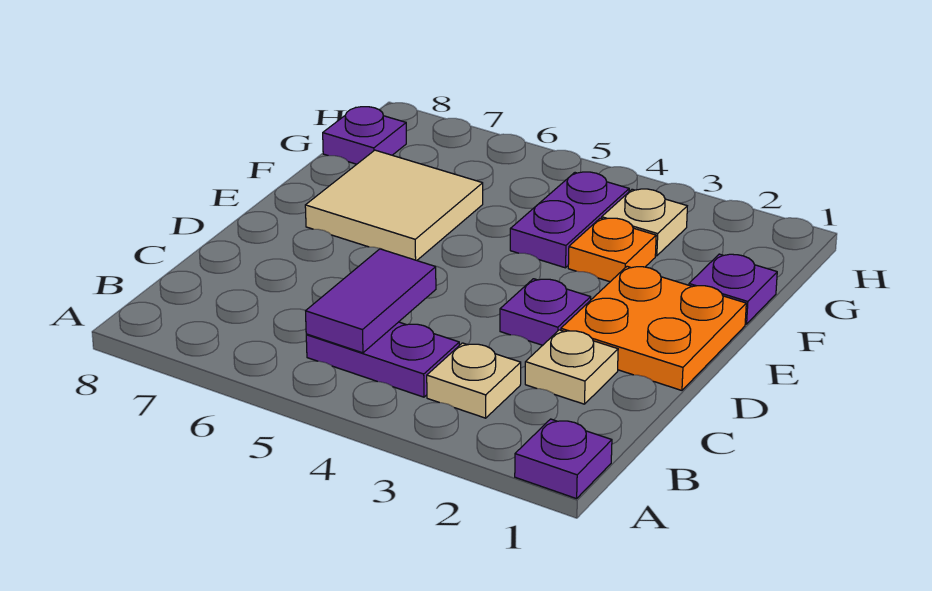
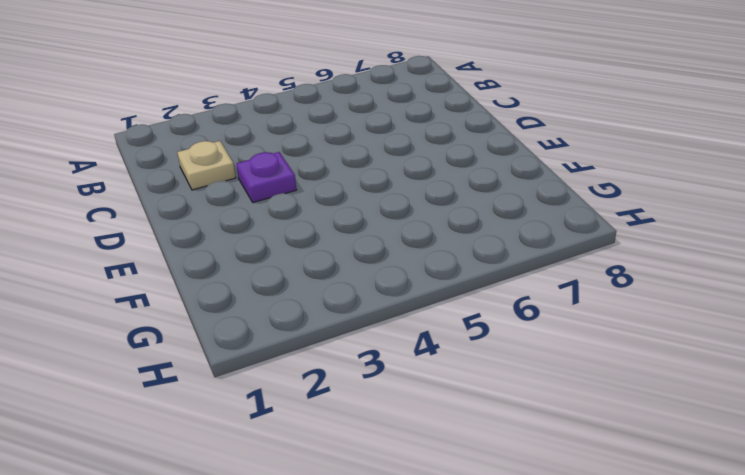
none -> purple 1x1 plate [515,419,612,499]
none -> tan 1x1 plate [427,343,521,418]
none -> purple 1x2 plate [306,322,459,397]

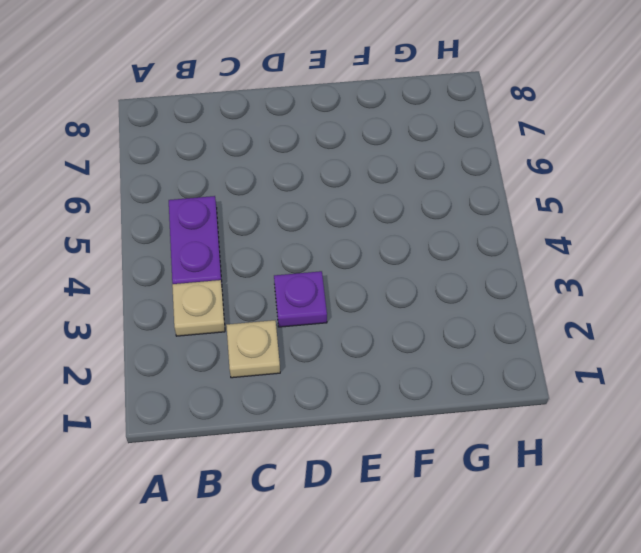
none -> purple 1x1 plate [515,419,612,499]
none -> orange 2x2 plate [561,266,746,390]
none -> tan 2x2 tile [305,150,483,260]

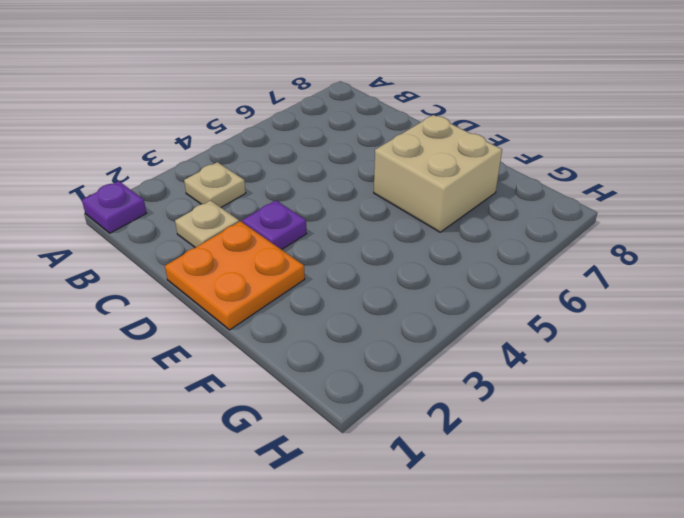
tan 2x2 brick [374,115,502,232] -> tan 2x2 tile [305,150,483,260]
none -> purple 1x2 plate [306,322,459,397]
none -> purple 1x1 plate [689,254,777,324]
none -> orange 1x1 plate [568,218,656,282]

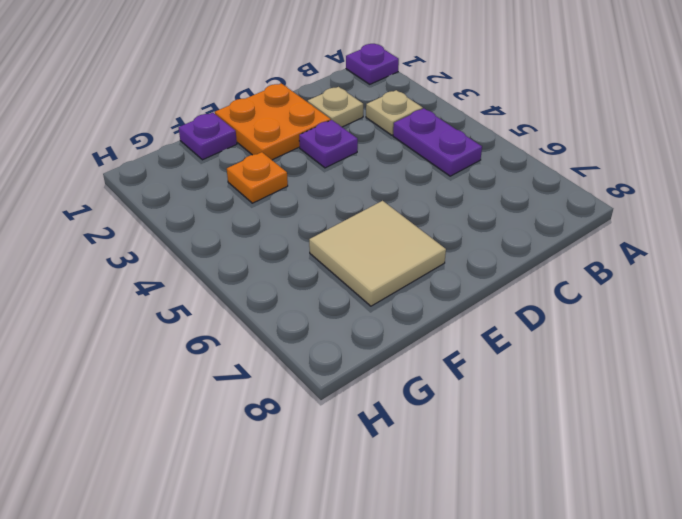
none -> purple 1x2 plate [510,172,629,268]
none -> tan 1x1 plate [602,189,687,256]
none -> purple 1x1 plate [323,107,406,164]

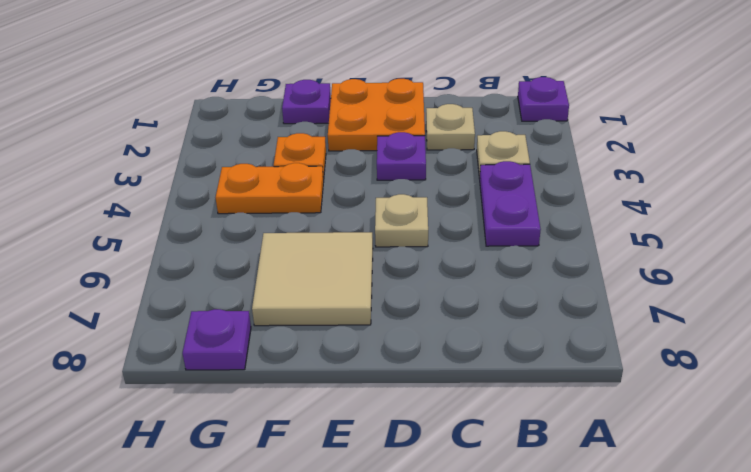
tan 1x1 plate [375,194,428,247] -> tan 1x1 plate moved to [602,189,687,256]
orange 1x2 plate [216,163,324,214] -> purple 1x2 plate [510,172,629,268]
none -> purple 1x2 tile [306,249,436,353]

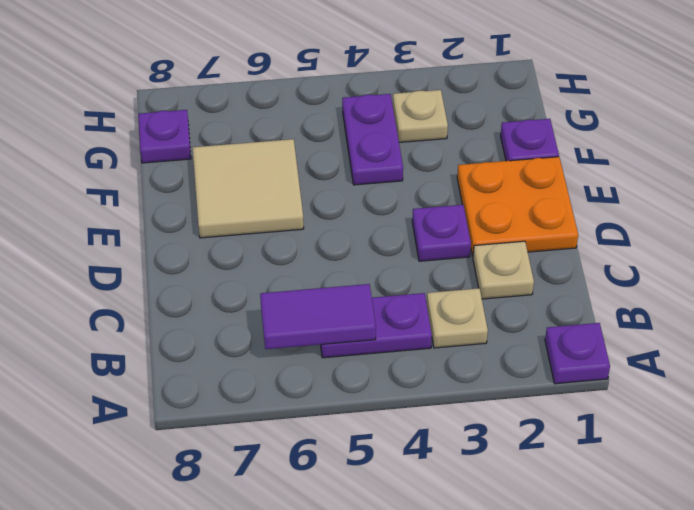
purple 1x2 tile [260,284,376,349] -> purple 1x2 tile turned to [306,249,436,353]
none -> orange 1x1 plate [568,218,656,282]

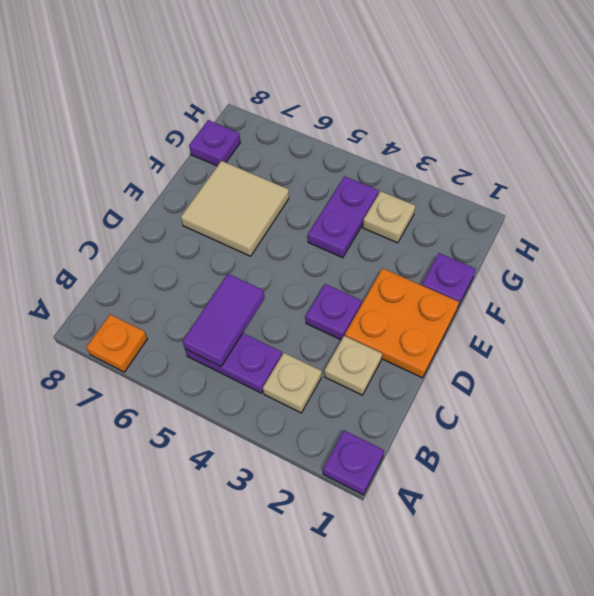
orange 1x1 plate [86,314,147,372] -> orange 1x1 plate moved to [568,218,656,282]

